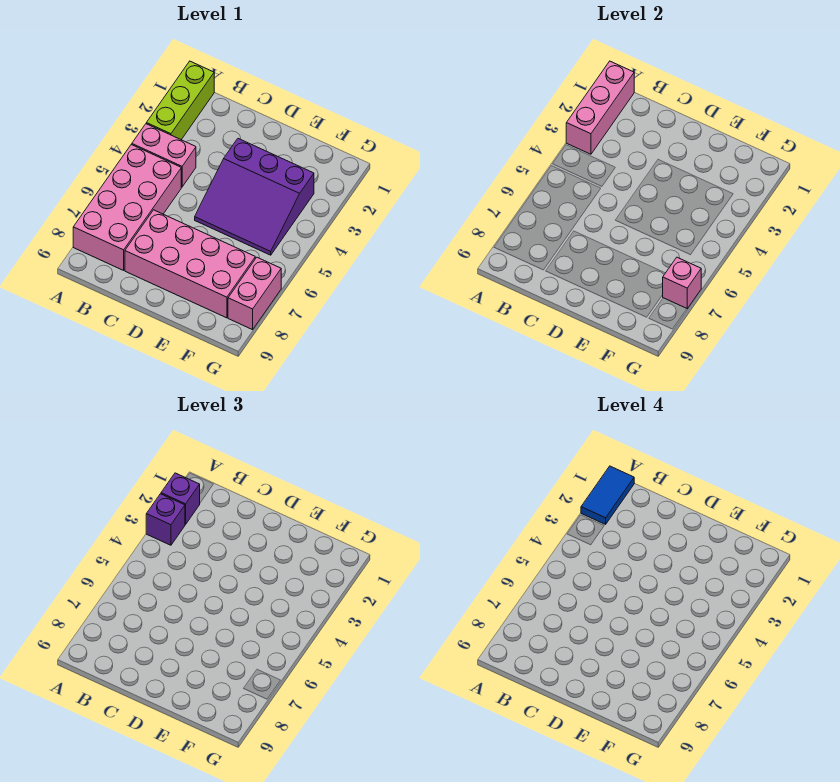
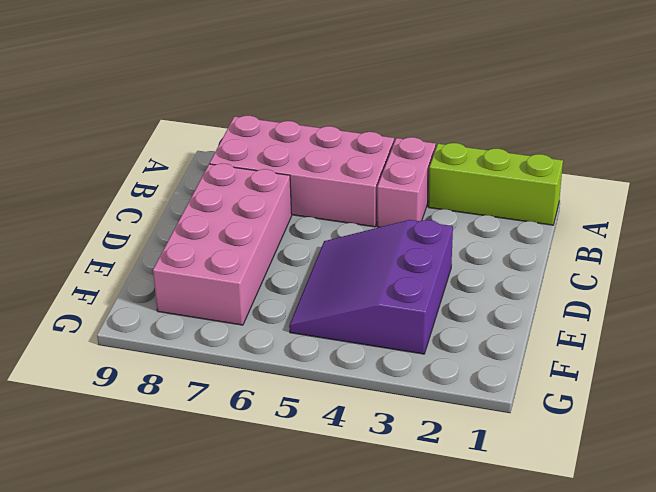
none -> pink 1x2 brick [228,257,281,330]
none -> pink 1x3 brick [566,61,634,154]

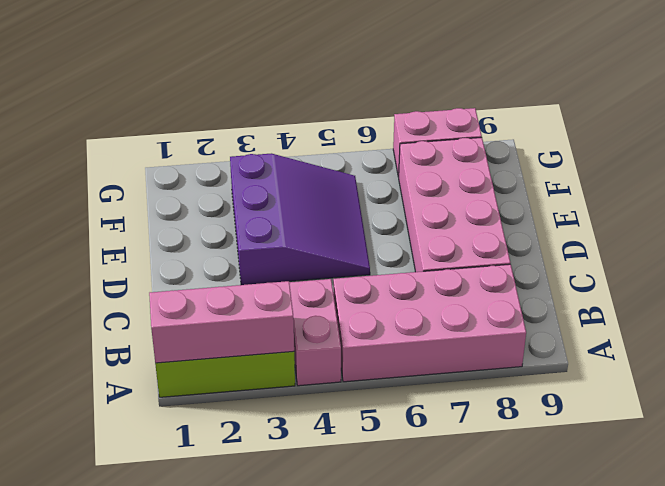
none -> pink 1x1 brick [663,257,701,309]
none -> purple 1x1 brick [161,473,200,524]

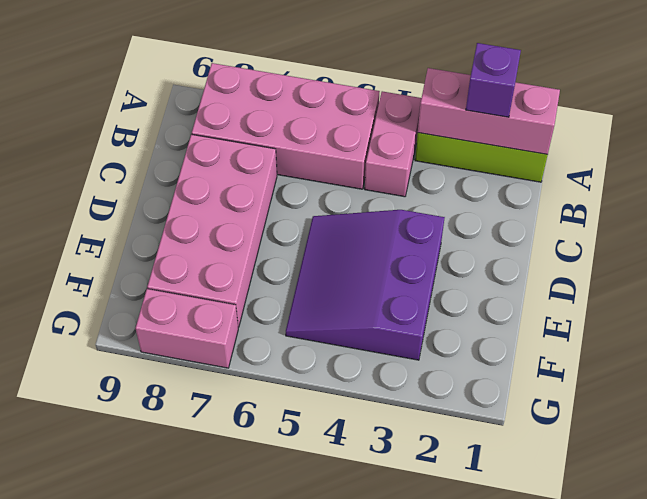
none -> pink 1x1 brick [663,257,701,309]
none -> purple 1x1 brick [146,494,185,545]

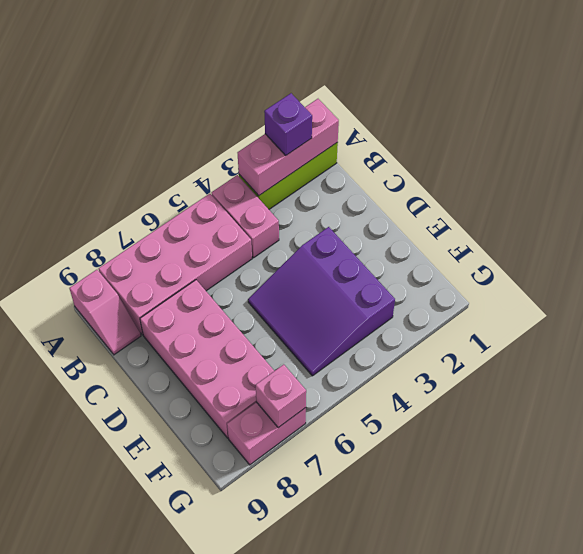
pink 1x2 slope [70,270,141,355] -> none
none -> purple 1x1 brick [146,494,185,545]
none -> blue 1x2 tile [581,466,634,524]

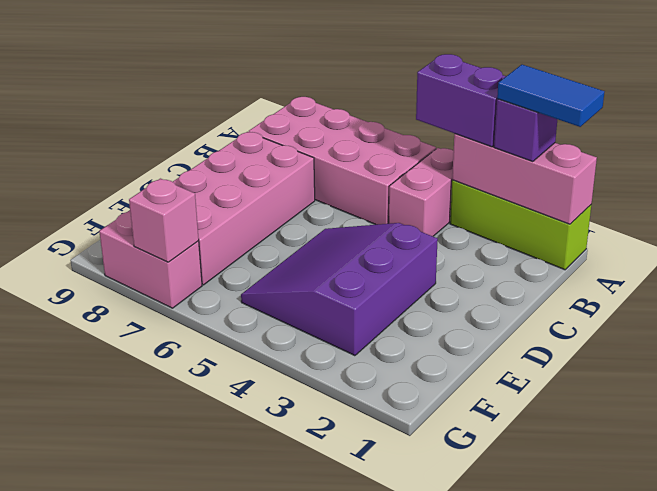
purple 1x2 brick [416,54,506,147] -> purple 1x1 brick [146,494,185,545]

